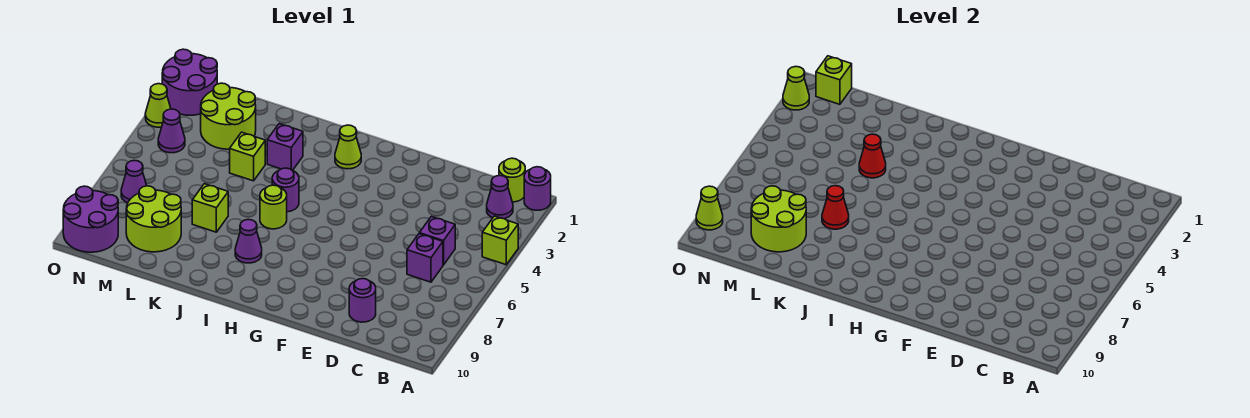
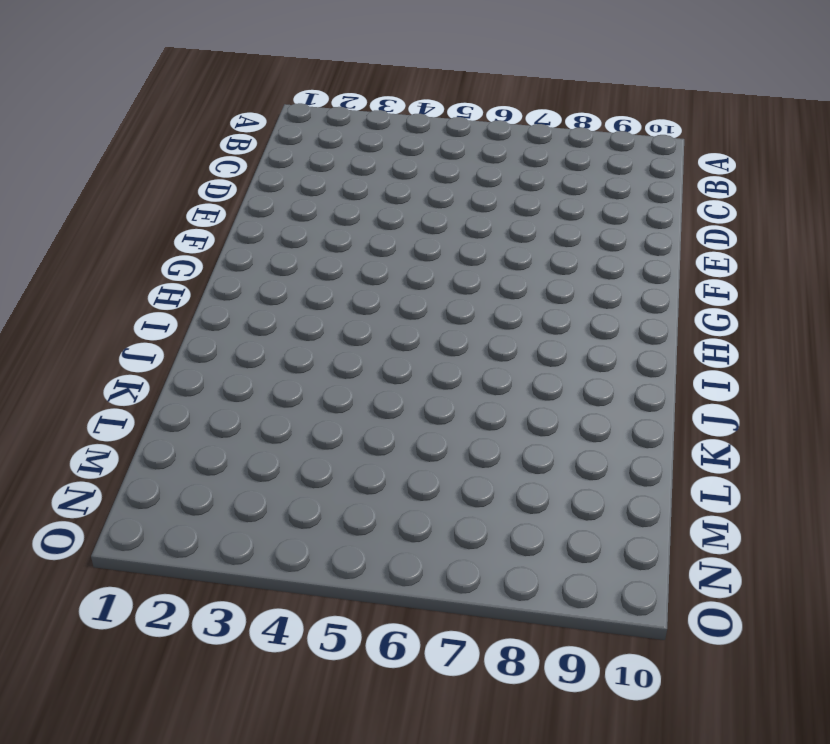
none -> purple 1x1 round brick [524,167,551,210]
none -> lime 1x1 brick [482,216,518,265]
none -> lime 1x1 round brick [499,158,525,202]

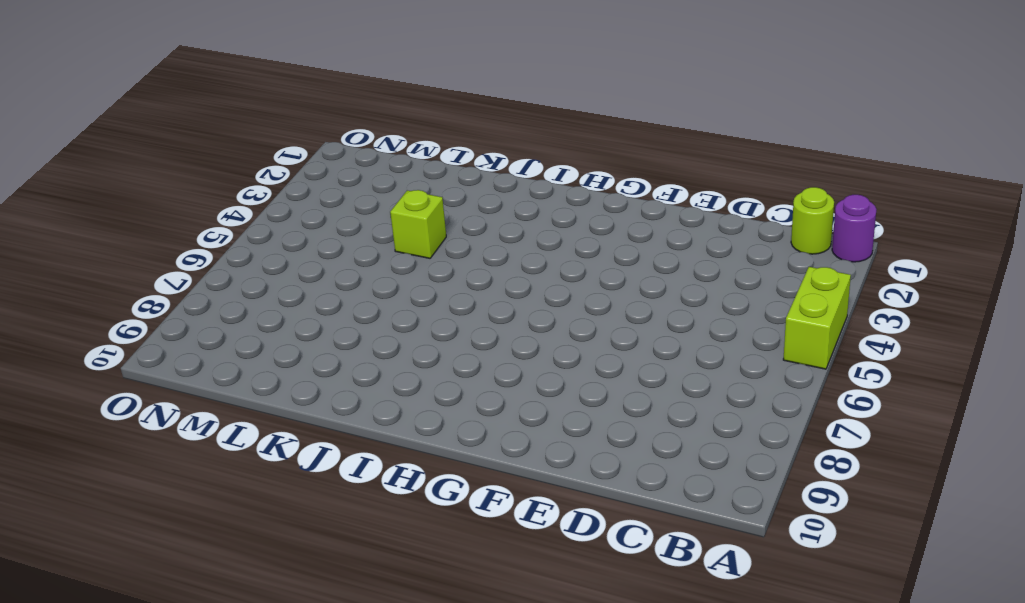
lime 1x2 brick [783,267,851,369] -> lime 1x1 brick [482,216,518,265]
none -> purple 1x1 cone [487,175,513,219]
none -> purple 1x1 brick [419,216,455,265]
none -> purple 1x1 brick [407,234,443,282]

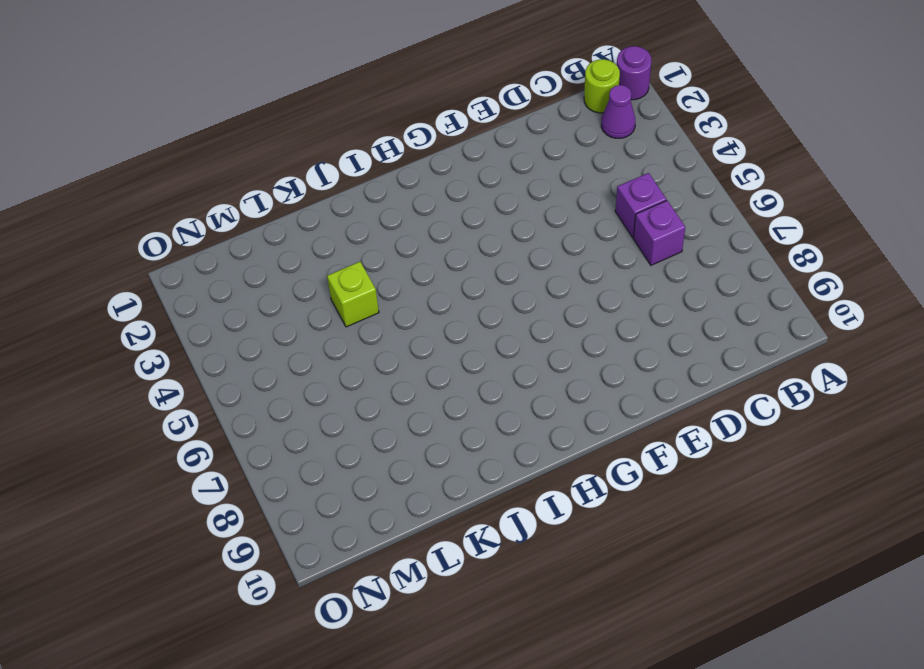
none -> lime 1x1 brick [482,216,518,265]
none -> purple 1x1 round brick [349,279,376,322]
none -> lime 1x1 cone [335,125,361,169]

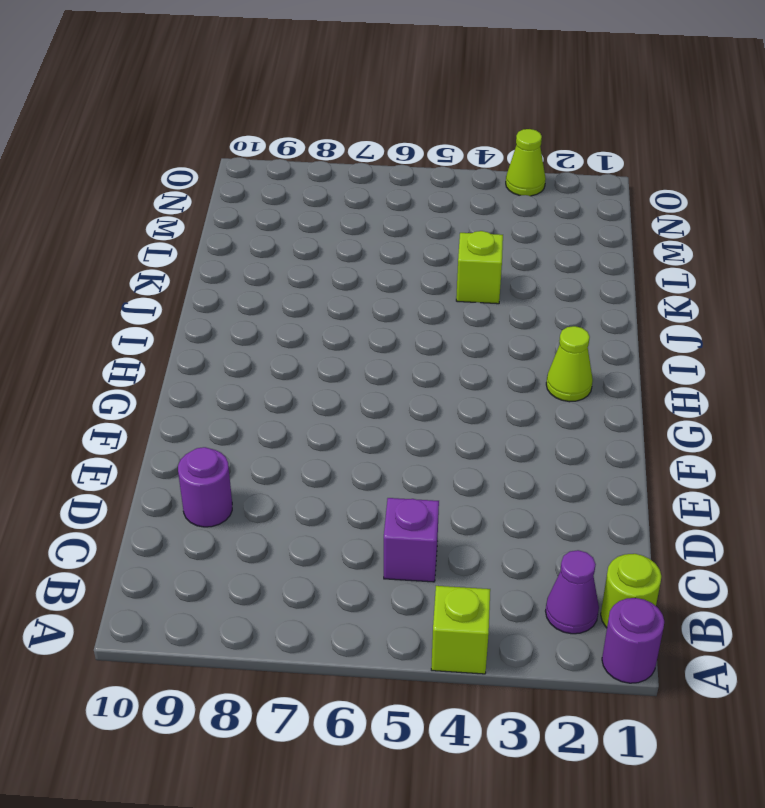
none -> purple 1x1 brick [407,234,443,282]
none -> purple 1x1 round brick [272,168,299,212]
none -> lime 1x1 round brick [260,185,287,229]

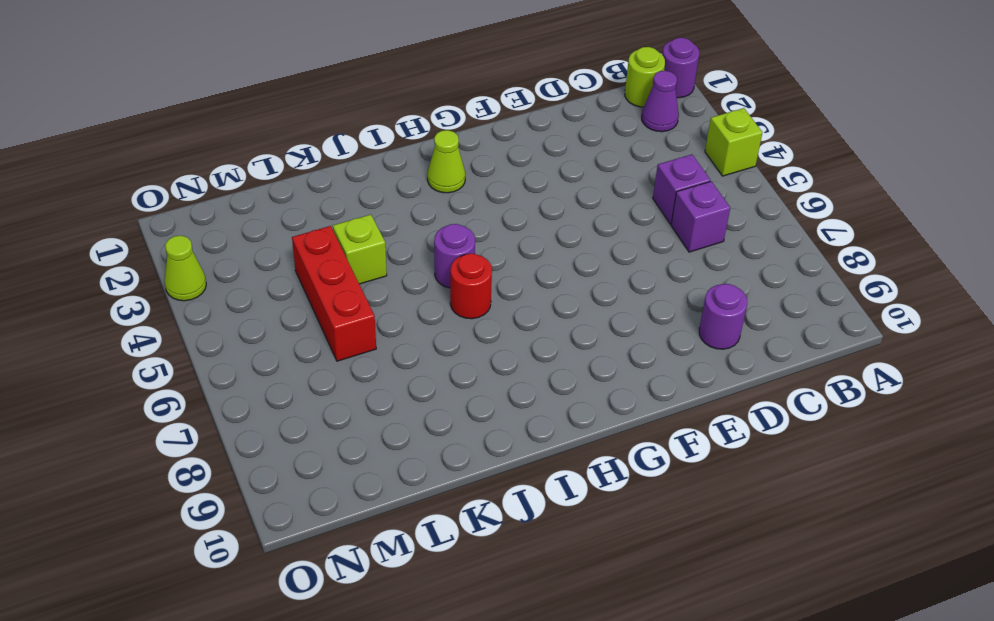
red 1x1 round brick [450,254,492,319] -> lime 1x1 round brick [260,185,287,229]
red 1x3 brick [292,226,376,361] -> none
none -> purple 1x1 cone [235,220,262,263]
none -> purple 1x1 brick [267,124,303,171]
none -> lime 1x1 brick [192,184,228,232]

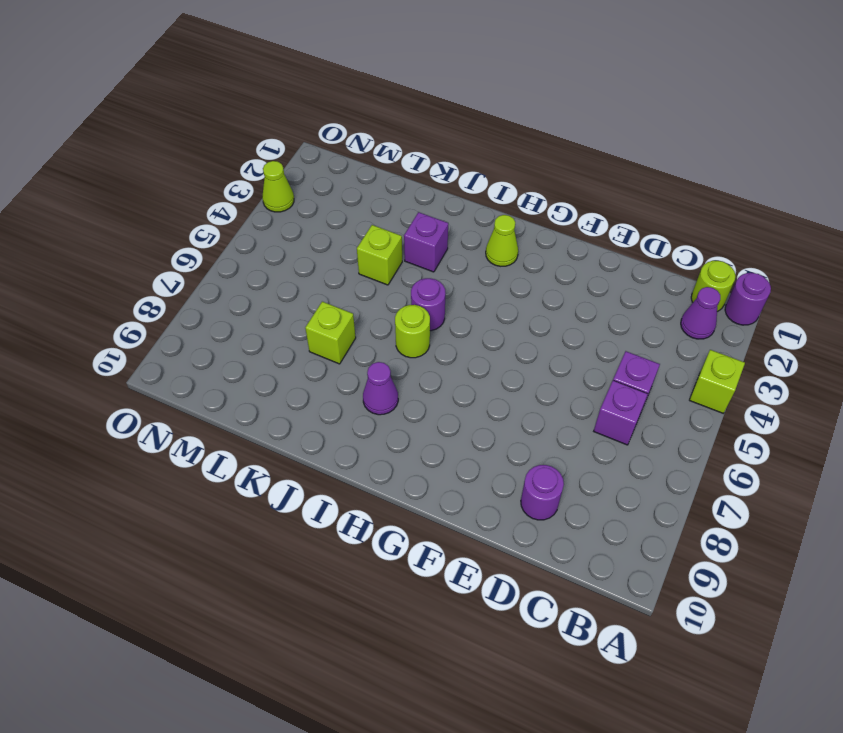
none -> lime 2x2 round brick [201,83,256,149]
none -> lime 2x2 round brick [126,186,181,252]
none -> purple 2x2 round brick [162,49,217,115]

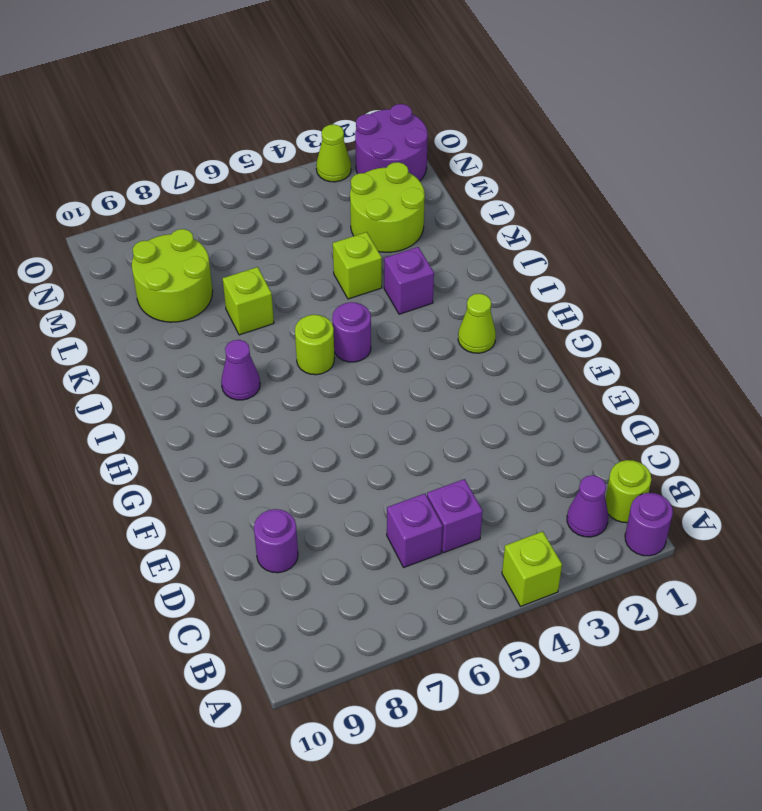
none -> purple 1x1 cone [158,109,185,153]
none -> purple 1x1 cone [121,161,147,203]
none -> purple 2x2 round brick [63,186,118,252]

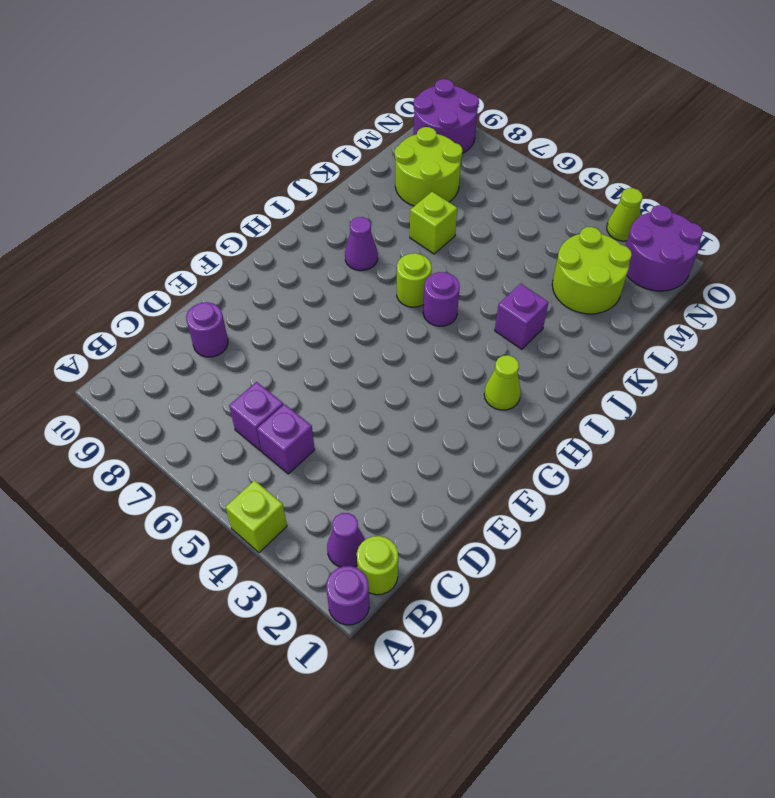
none -> lime 1x1 brick [230,132,265,181]
none -> purple 1x1 cone [158,109,185,153]
none -> purple 1x1 cone [121,161,147,203]

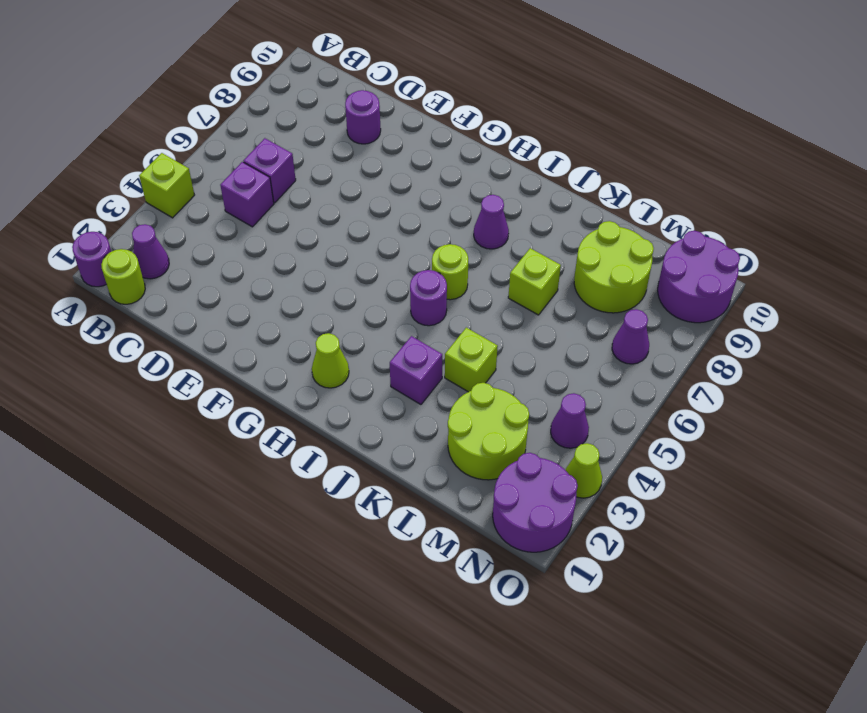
none -> red 1x1 cone [859,134,886,178]
none -> red 1x1 cone [822,186,849,229]
none -> lime 2x2 round brick [751,186,806,252]

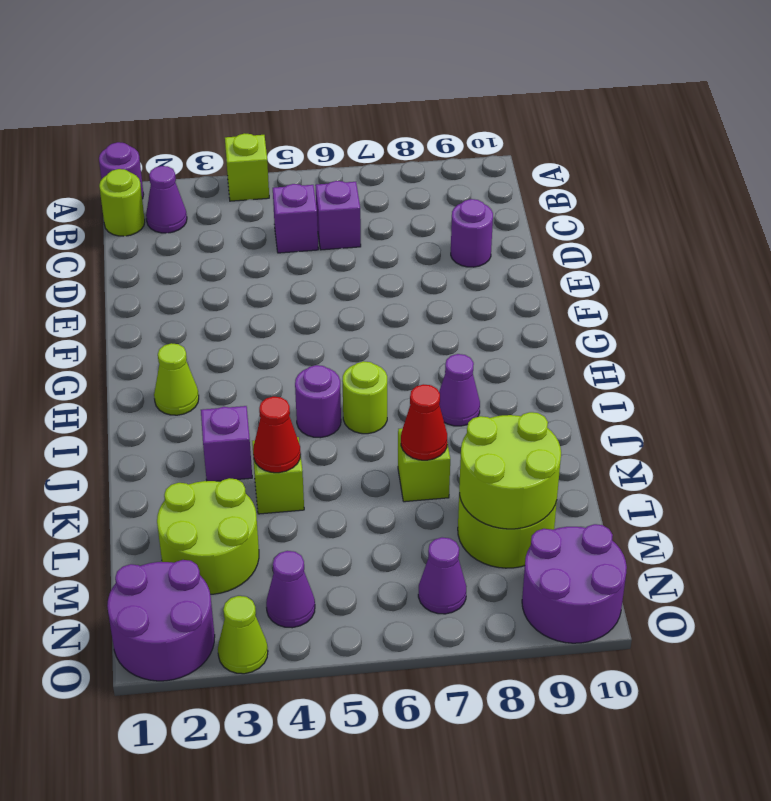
none -> lime 1x1 brick [816,56,852,104]
none -> lime 1x1 cone [783,67,809,110]
none -> lime 1x1 cone [696,186,723,230]

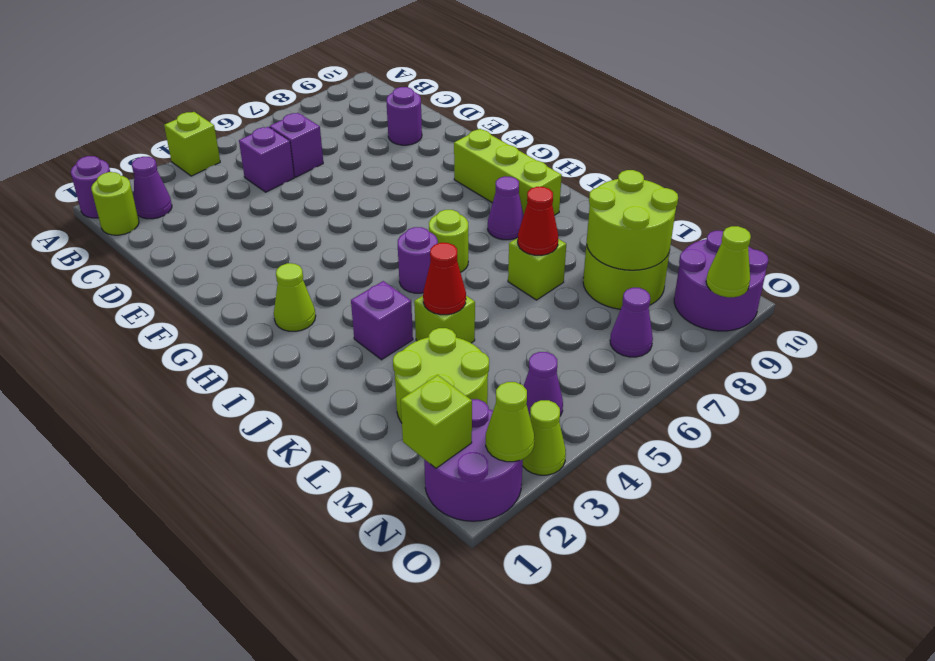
lime 1x3 brick [454,129,562,215] -> none

